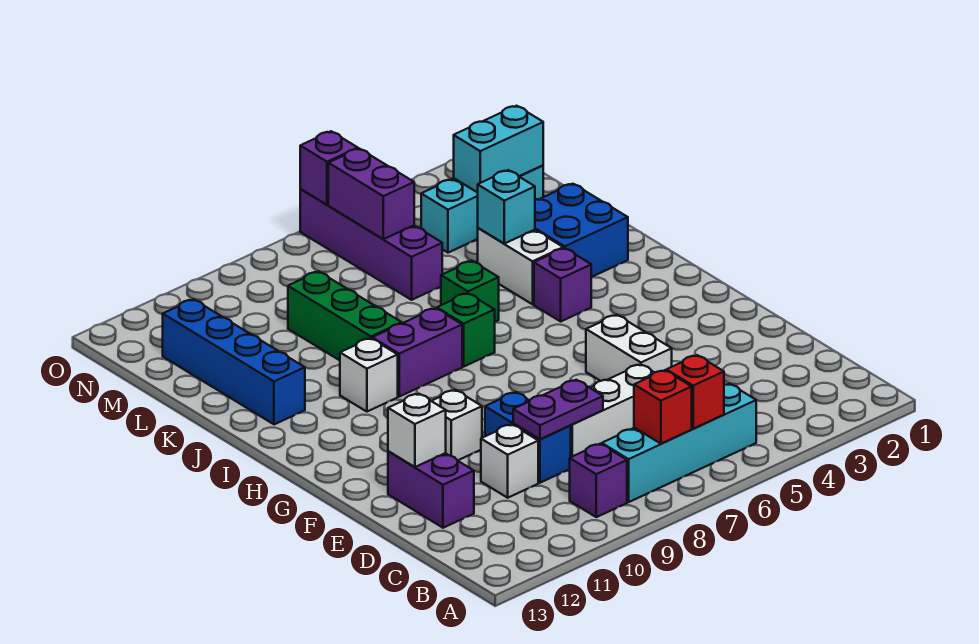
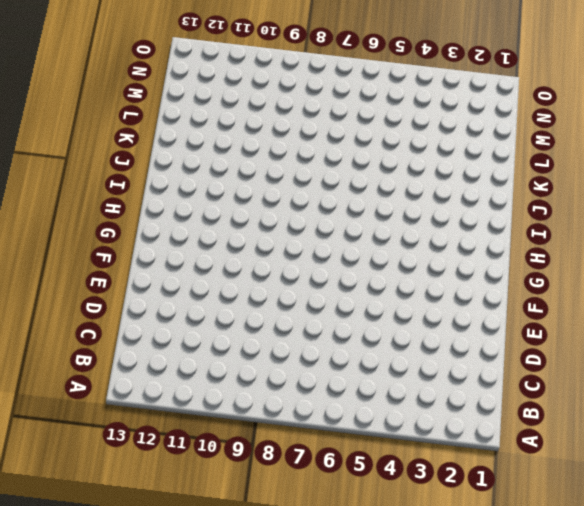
none -> cyan 1x4 brick [602,384,756,502]
none -> purple 1x1 brick [570,444,627,517]
none -> white 1x3 brick [571,364,654,457]

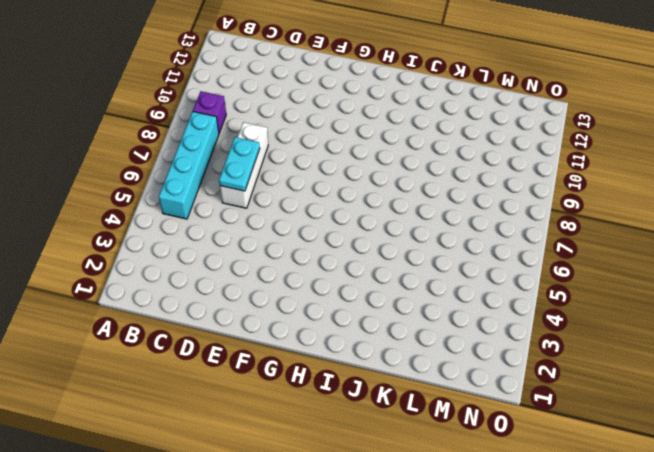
cyan 1x2 plate [219,137,260,191] -> none
none -> blue 1x2 brick [485,392,571,483]
none -> white 1x1 brick [481,424,538,498]
none -> purple 1x2 brick [388,451,474,528]

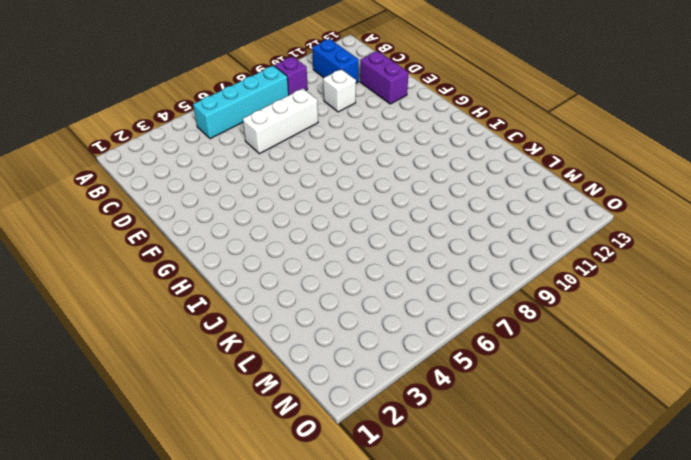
blue 1x2 brick [312,39,359,83] -> blue 1x2 brick moved to [485,392,571,483]
none -> white 1x2 brick [586,315,672,381]
none -> white 1x1 brick [432,390,482,460]
none -> purple 1x1 brick [534,248,591,321]

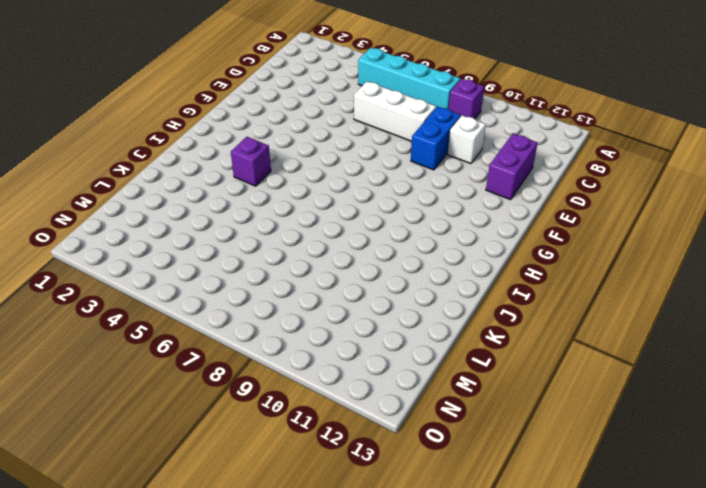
none -> white 1x2 brick [586,315,672,381]
none -> white 1x1 brick [432,390,482,460]
none -> green 1x1 brick [437,293,495,366]

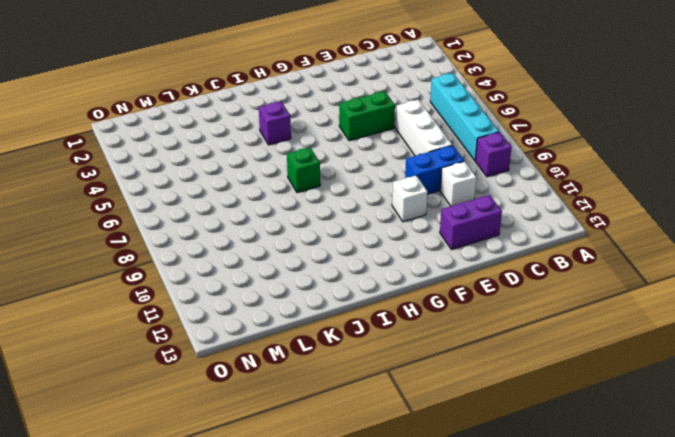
green 1x2 brick [339,91,395,141] -> white 1x2 brick [586,315,672,381]
none -> purple 1x2 brick [372,308,462,397]
none -> white 1x1 brick [340,338,398,412]
none -> blue 2x2 brick [535,184,628,277]

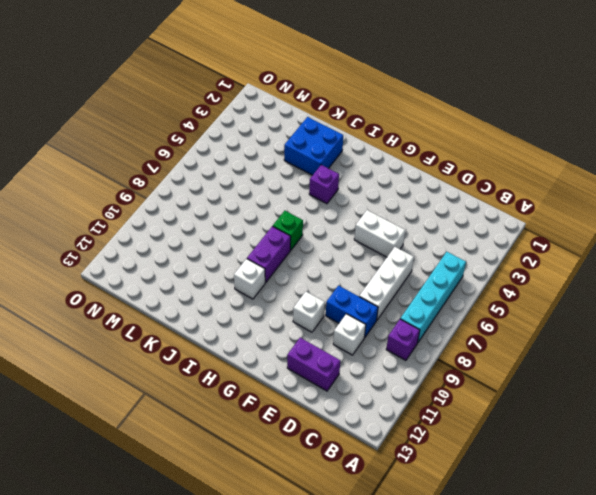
none -> white 1x2 brick [478,228,563,304]
none -> green 1x1 brick [441,261,499,322]
none -> green 1x3 brick [288,272,402,360]

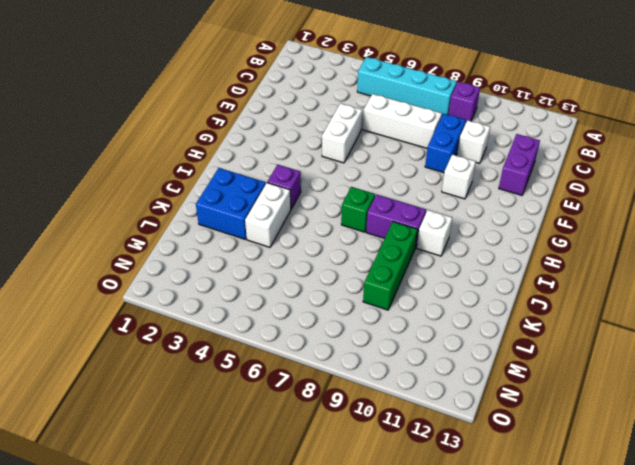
none -> green 1x1 brick [441,261,499,322]
none -> blue 1x4 brick [163,299,305,424]
none -> purple 1x4 brick [300,189,442,300]

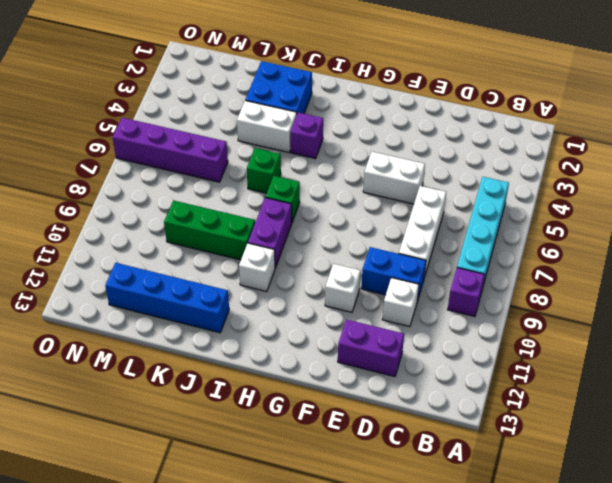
none -> cyan 1x3 brick [421,165,543,253]
none -> red 1x1 brick [666,355,724,429]
none -> red 1x1 brick [634,370,692,444]

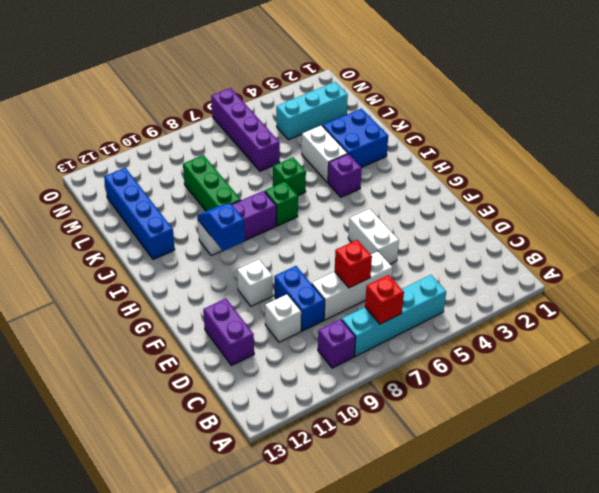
red 1x1 brick [335,240,372,288] -> red 1x1 brick moved to [666,355,724,429]
blue 1x2 slope [197,204,245,251] -> none
none -> purple 1x2 plate [513,380,603,439]
none -> white 1x1 brick [388,394,446,467]
none -> cyan 1x1 brick [478,170,535,244]

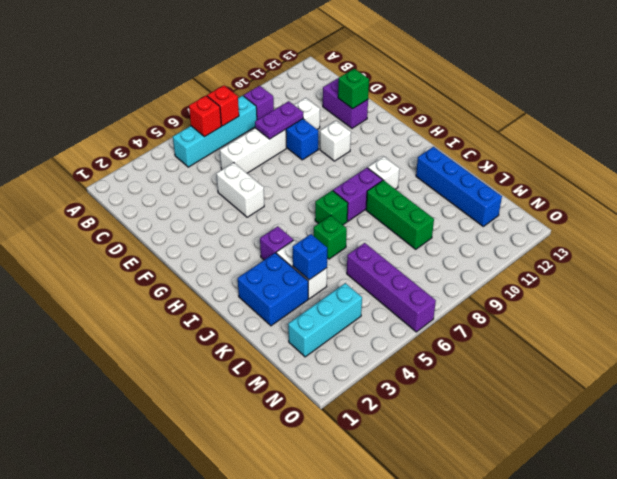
green 1x1 brick [338,69,369,109] -> white 1x1 brick [388,394,446,467]
blue 1x1 brick [293,234,327,280] -> cyan 1x1 brick [478,170,535,244]
none -> cyan 1x2 brick [454,106,543,193]
none -> purple 1x2 brick [328,149,414,239]
none -> purple 1x1 brick [300,131,358,205]

